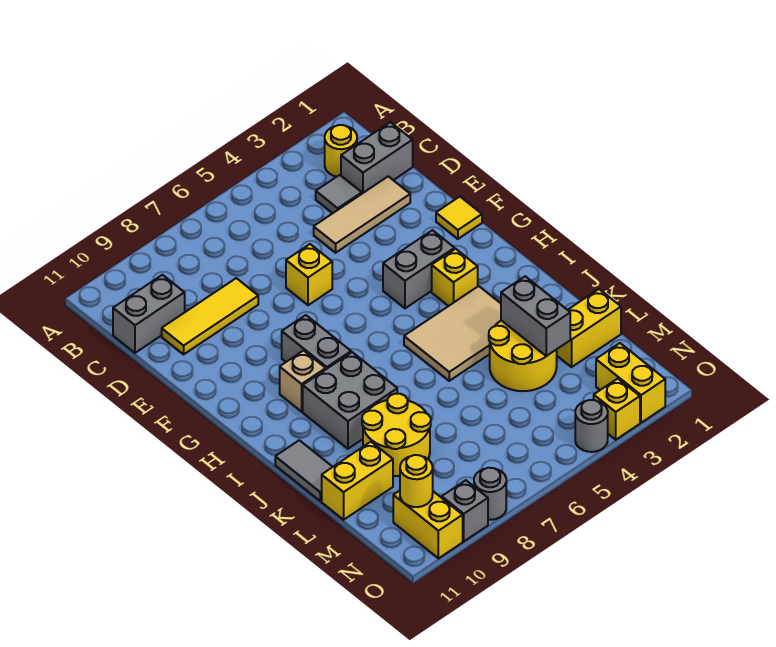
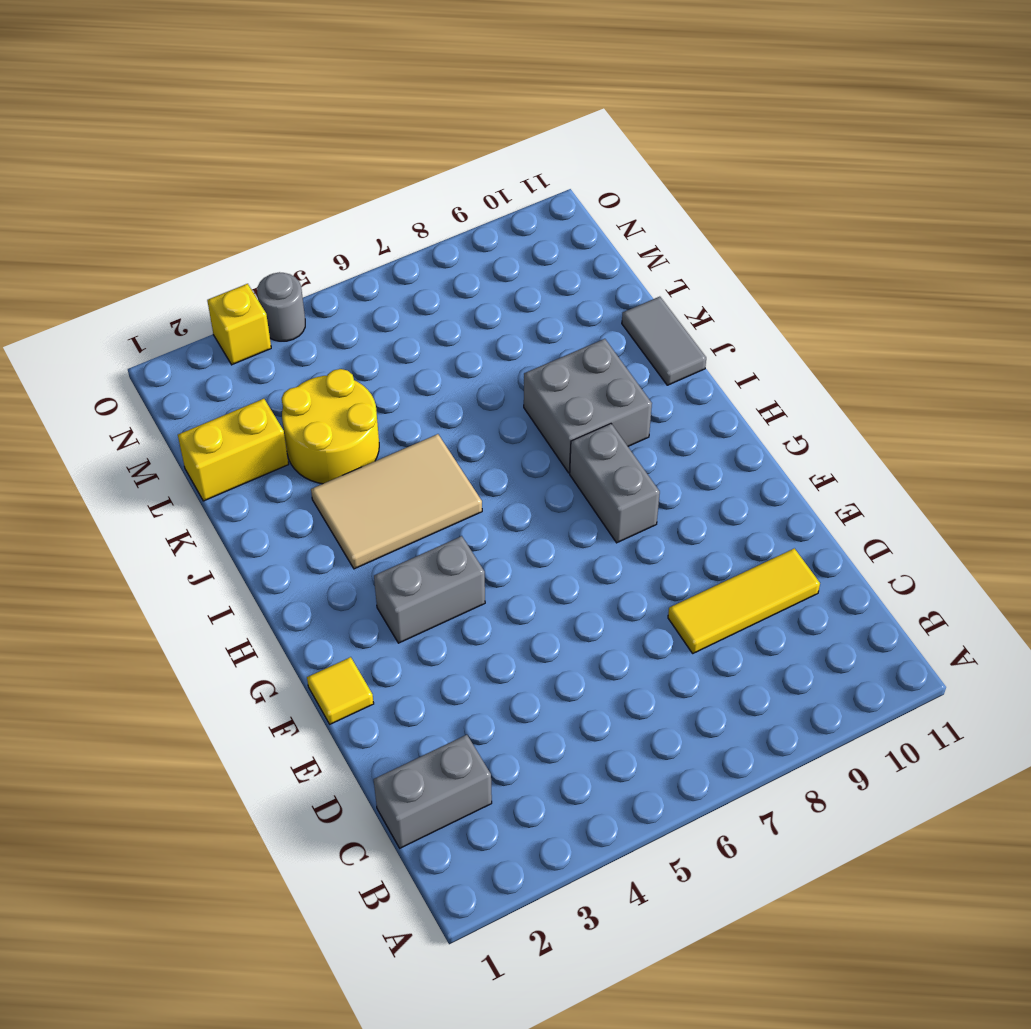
none -> yellow 1x1 round brick [325,125,357,177]
none -> grey 1x1 tile [316,175,362,213]
none -> grey 1x2 brick [113,275,185,353]

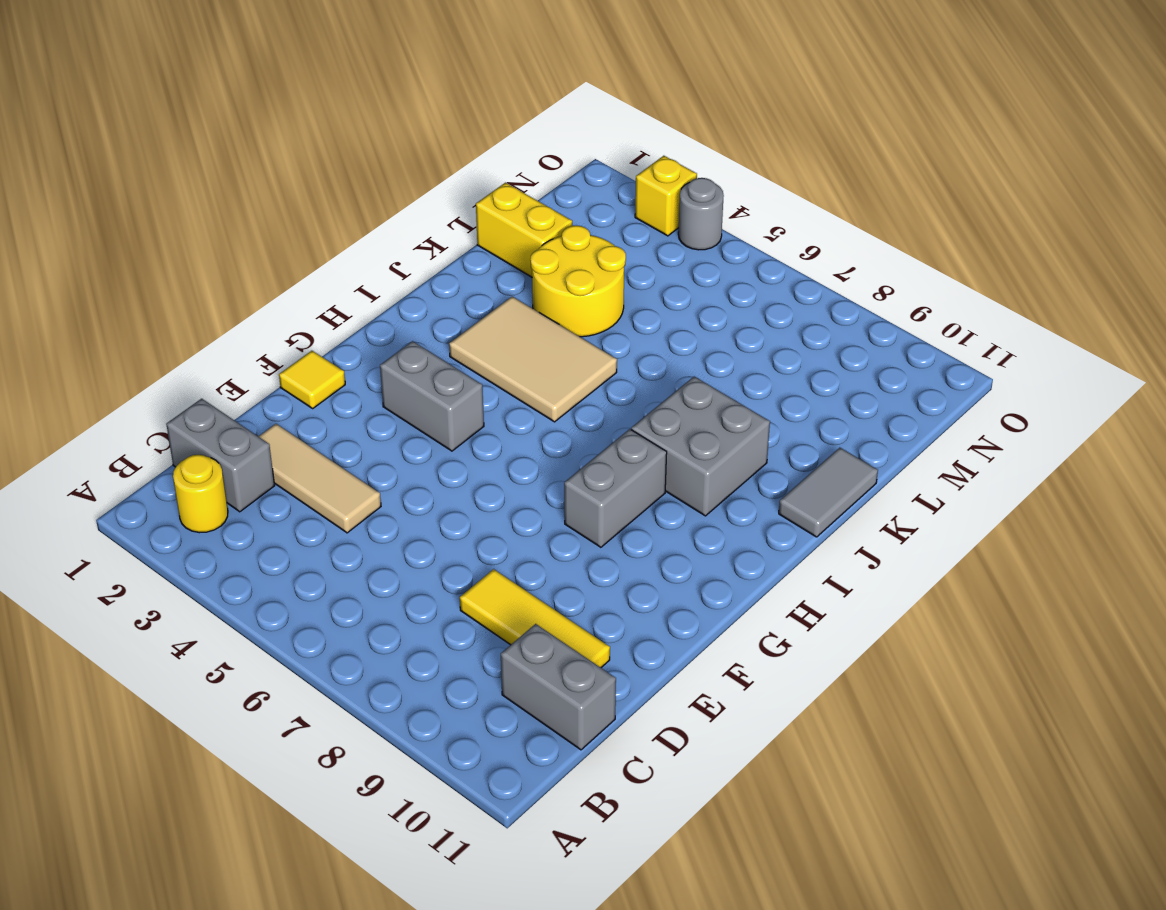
none -> grey 1x1 tile [316,175,362,213]
none -> yellow 1x1 brick [286,244,332,305]
none -> yellow 1x1 brick [432,249,478,306]

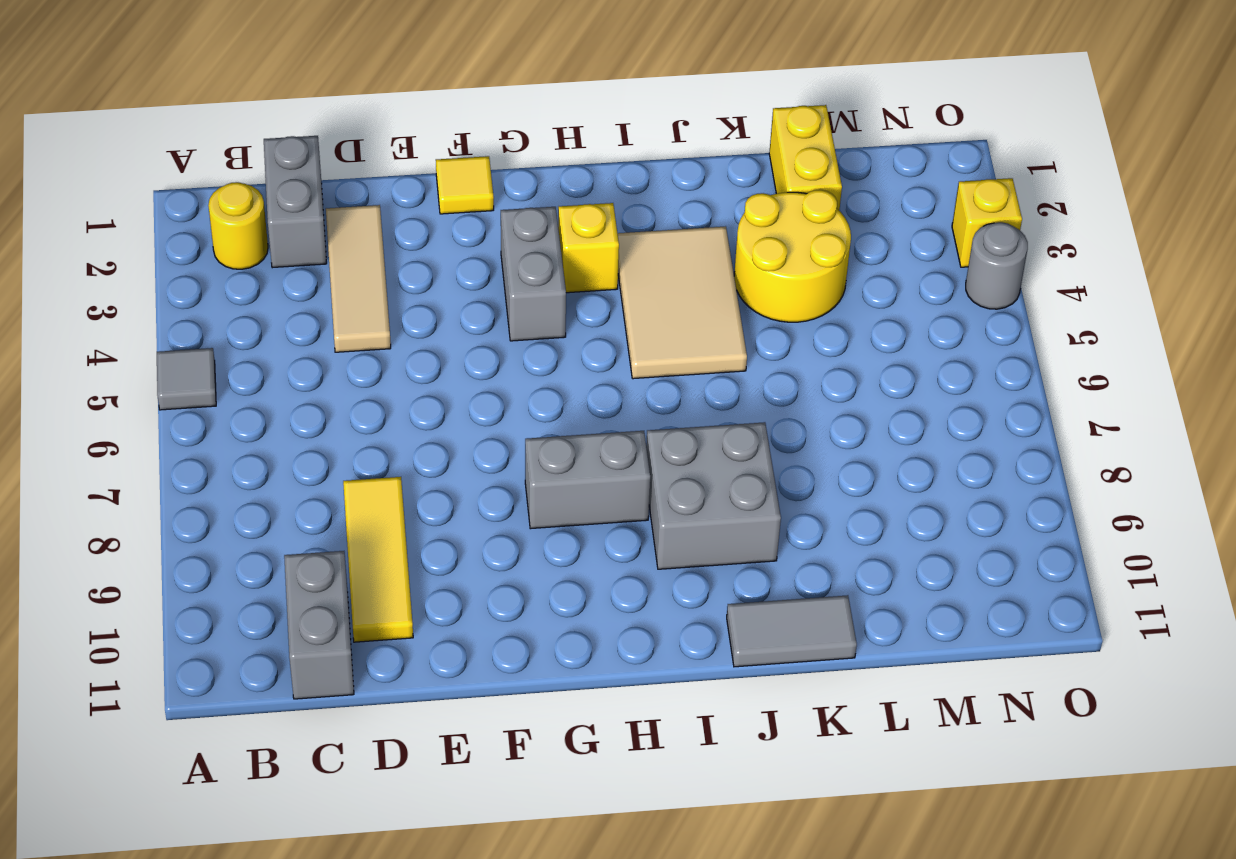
grey 1x1 tile [157,348,216,410] -> grey 1x1 tile moved to [316,175,362,213]
none -> yellow 1x1 brick [286,244,332,305]
none -> tan 1x1 brick [280,351,326,412]
none -> yellow 2x2 round brick [362,394,431,476]

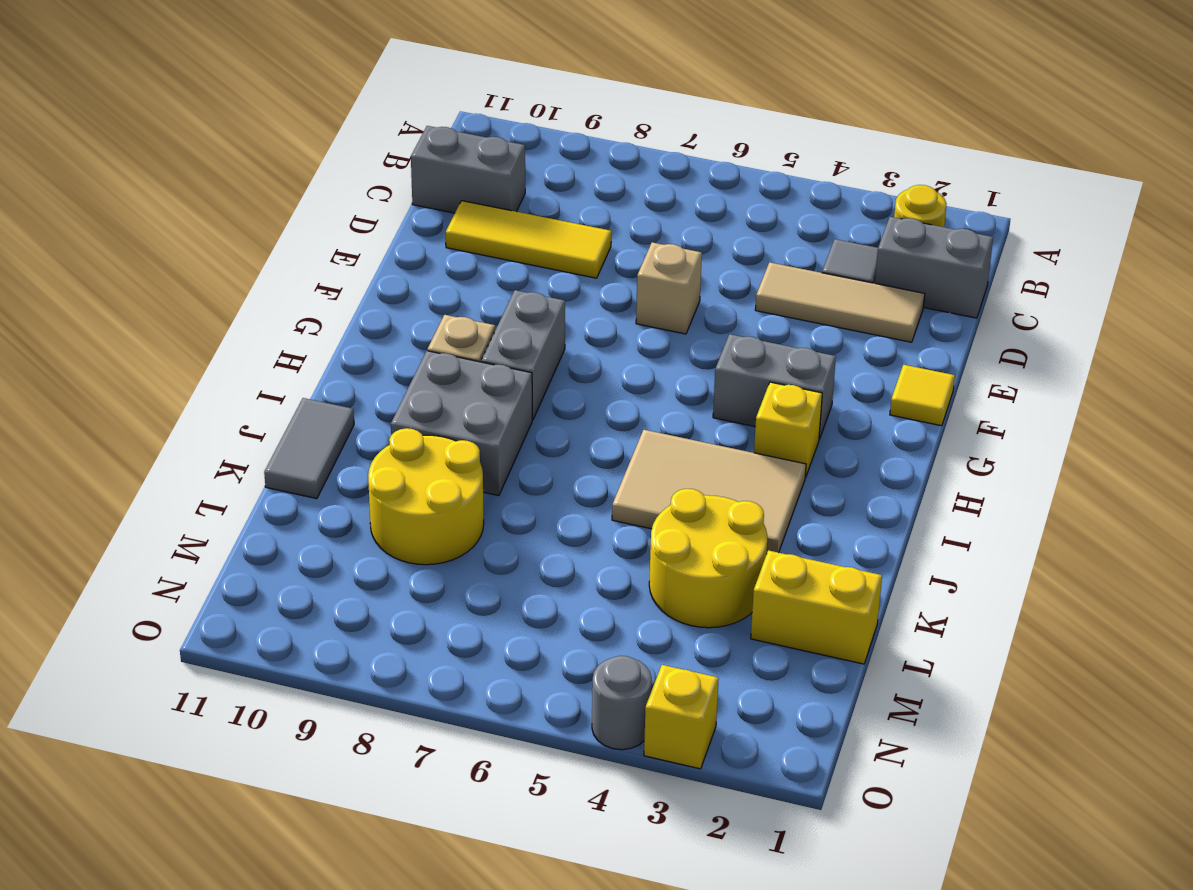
tan 1x1 brick [636,242,702,334] -> yellow 1x1 brick [286,244,332,305]
none -> yellow 1x2 brick [322,442,393,520]
none -> yellow 1x2 brick [596,343,665,423]
none -> yellow 1x2 brick [393,491,463,558]

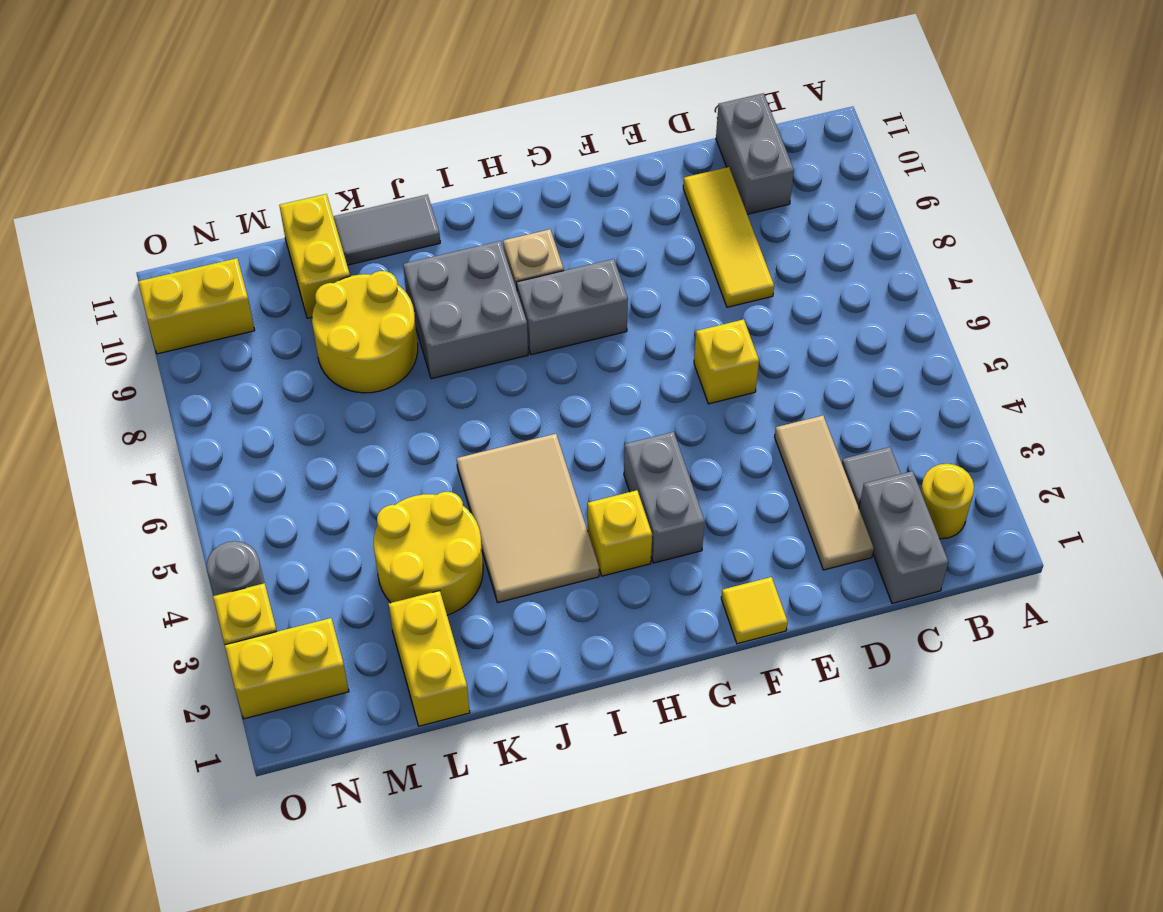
none -> grey 1x1 round brick [474,468,506,520]
none -> grey 1x1 brick [442,480,488,541]
none -> grey 1x2 brick [501,276,570,356]

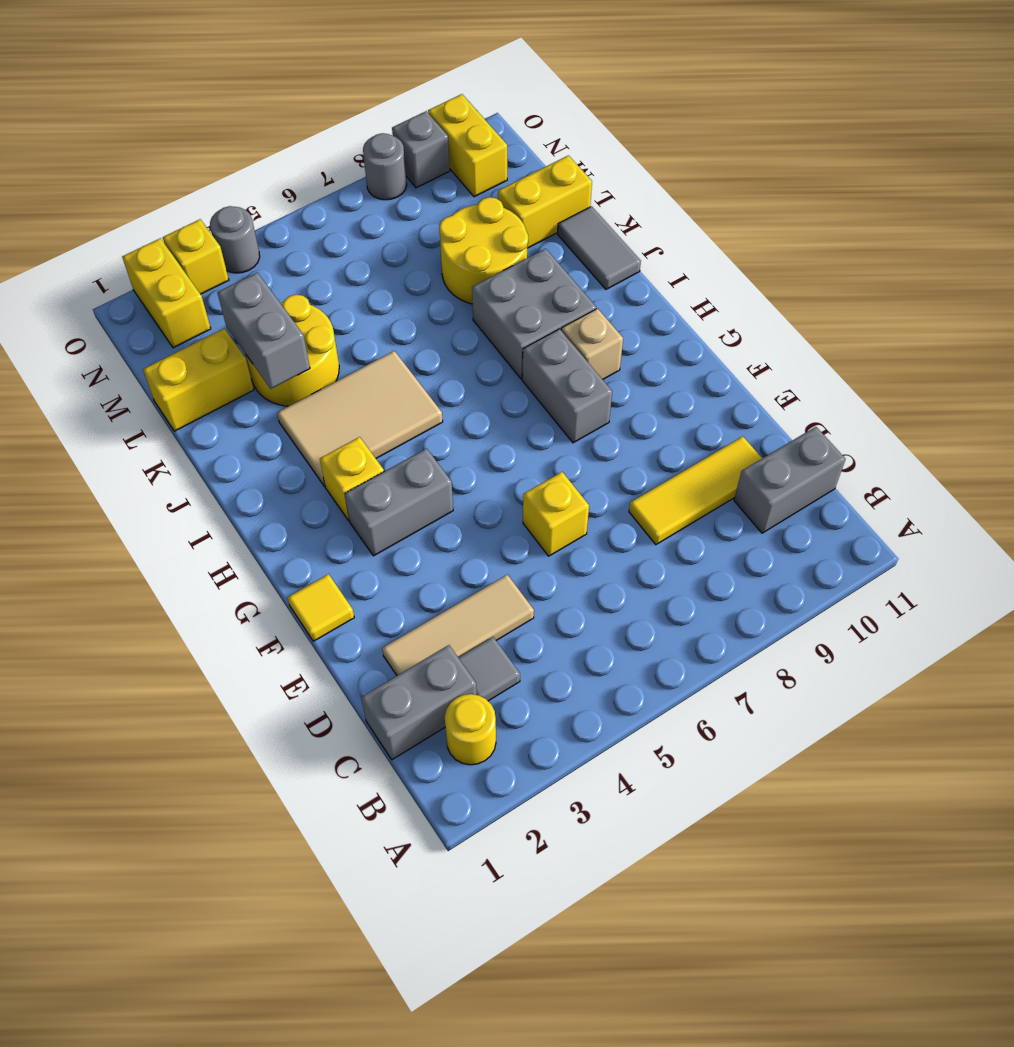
none -> yellow 1x1 round brick [400,455,433,507]

